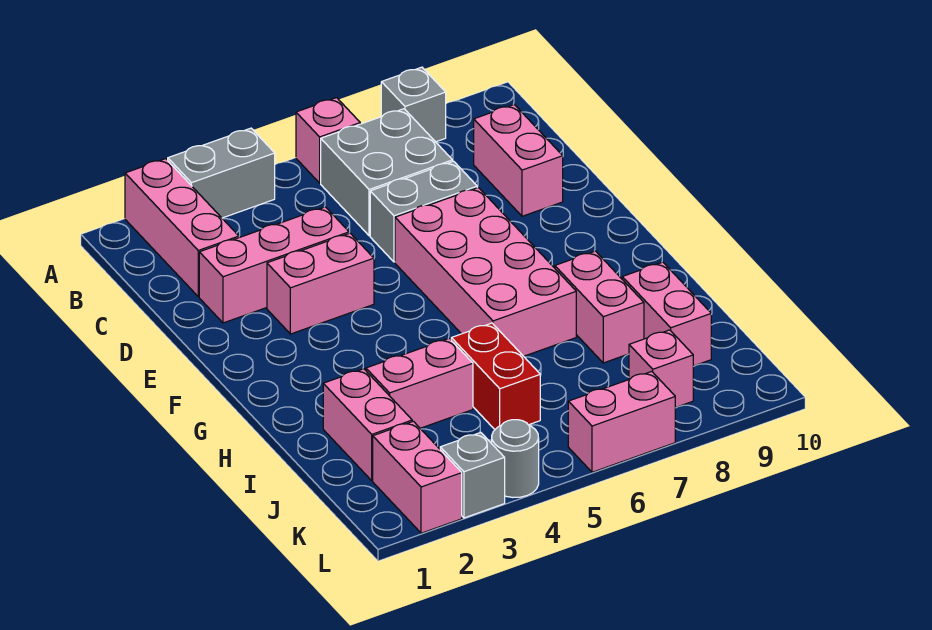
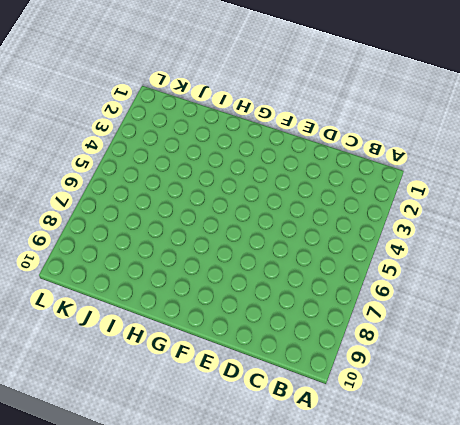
none -> pink 1x3 brick [125,159,239,297]
none -> grey 1x2 brick [168,128,275,218]
none -> pink 1x1 brick [296,98,360,183]

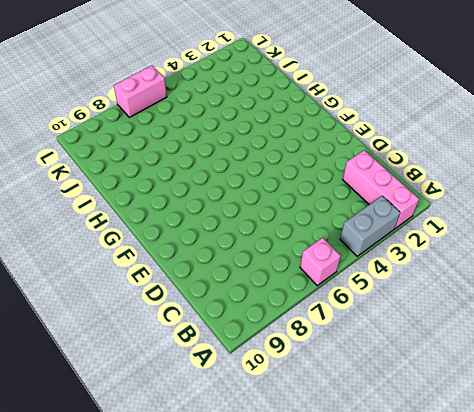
none -> grey 1x1 brick [381,67,446,142]
none -> grey 2x2 brick [321,109,453,236]
none -> pink 1x2 brick [474,105,563,216]

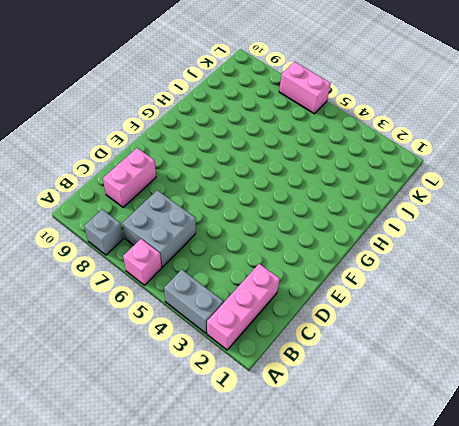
none -> pink 1x3 brick [199,207,349,323]
none -> grey 1x2 brick [370,161,477,262]
none -> pink 1x2 brick [267,233,374,334]

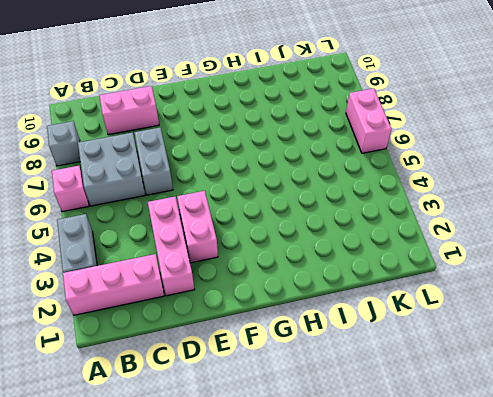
none -> pink 2x4 brick [395,188,576,356]
none -> pink 1x2 brick [555,251,644,363]
none -> pink 1x2 brick [323,369,412,480]

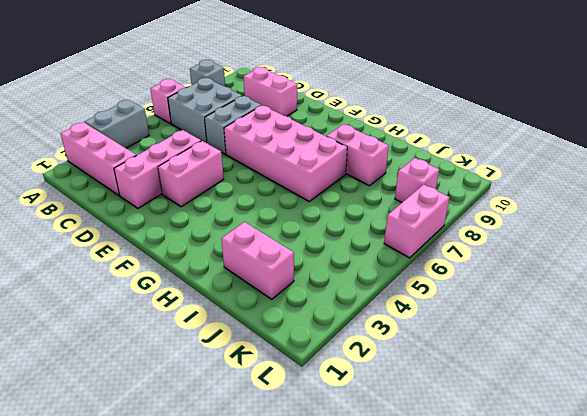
none -> pink 1x2 brick [366,338,473,428]
none -> red 1x2 brick [451,323,540,429]
none -> pink 1x2 brick [622,262,711,366]

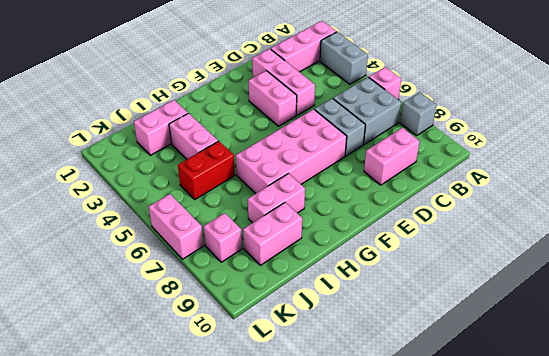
none -> pink 1x2 brick [373,421,462,533]
none -> grey 1x1 brick [440,433,505,518]
none -> grey 1x1 round brick [492,420,539,497]

